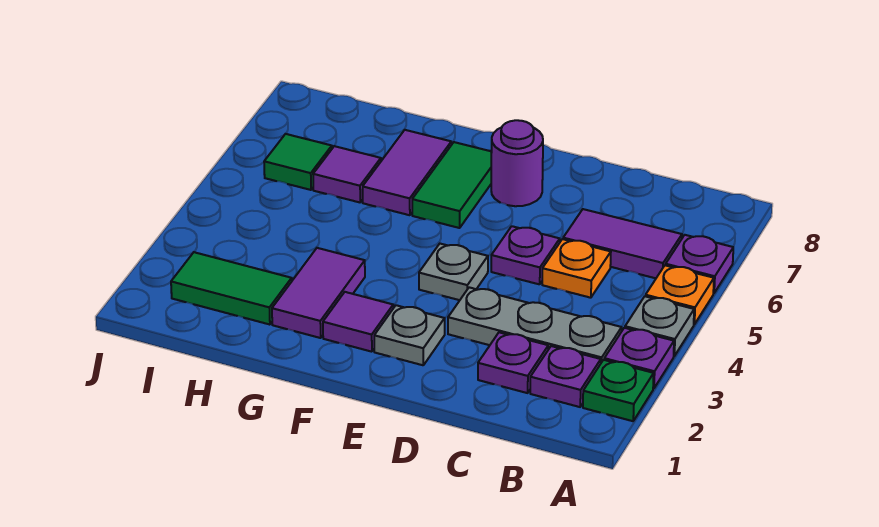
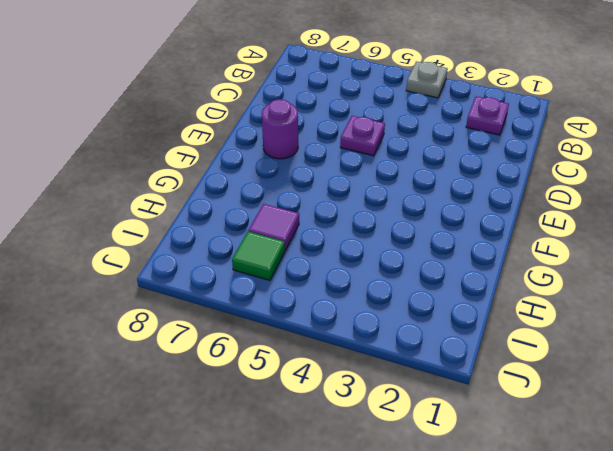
none -> green 1x1 plate [583,360,654,421]
none -> purple 1x1 plate [604,328,674,388]
none -> orange 1x1 plate [646,265,714,324]

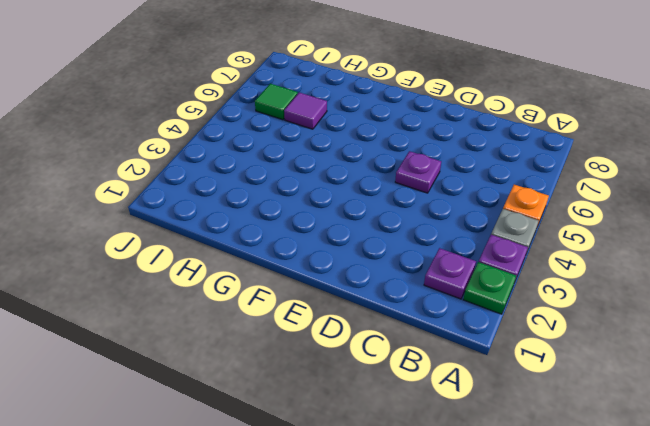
none -> purple 1x1 plate [666,235,733,293]
none -> grey 1x3 plate [448,287,622,363]
none -> purple 1x2 tile [563,209,682,278]

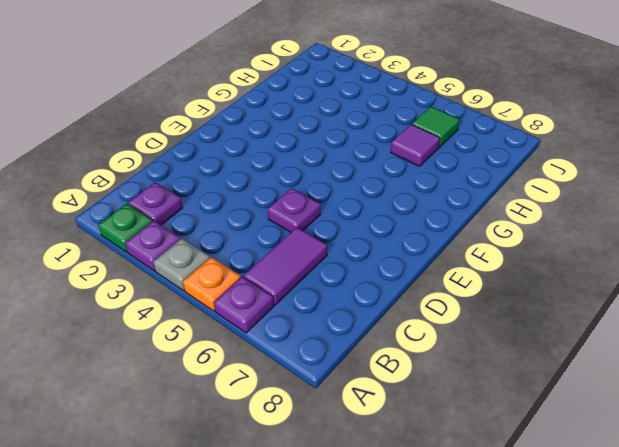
none -> grey 1x3 plate [448,287,622,363]
none -> purple 1x1 plate [478,332,548,393]
none -> orange 1x1 plate [542,239,611,298]

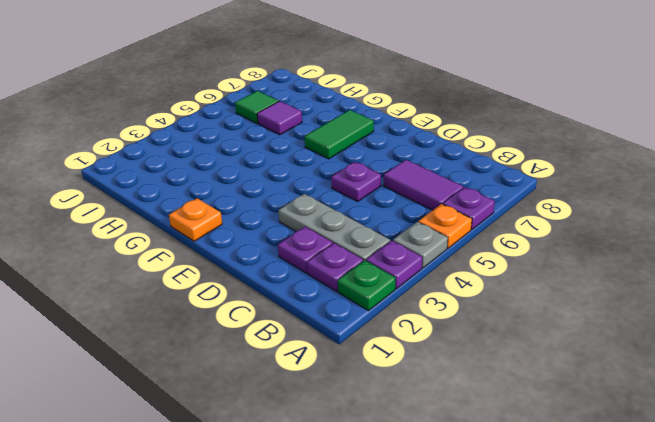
orange 1x1 plate [169,198,222,241] -> orange 1x1 plate moved to [542,239,611,298]
none -> grey 1x1 plate [374,305,445,365]
none -> grey 1x1 plate [419,244,488,300]
none -> purple 1x1 round brick [491,120,543,206]

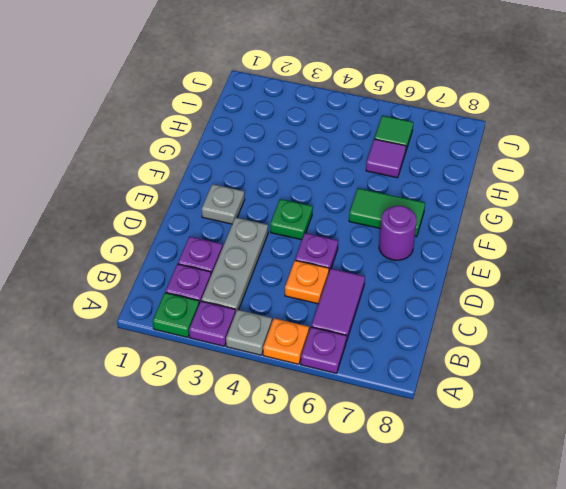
green 1x1 plate [270,199,313,240] -> grey 1x1 plate [419,244,488,300]
none -> purple 1x1 tile [323,292,393,352]
none -> purple 1x2 tile [272,248,365,338]
none -> purple 1x2 tile [363,130,451,215]

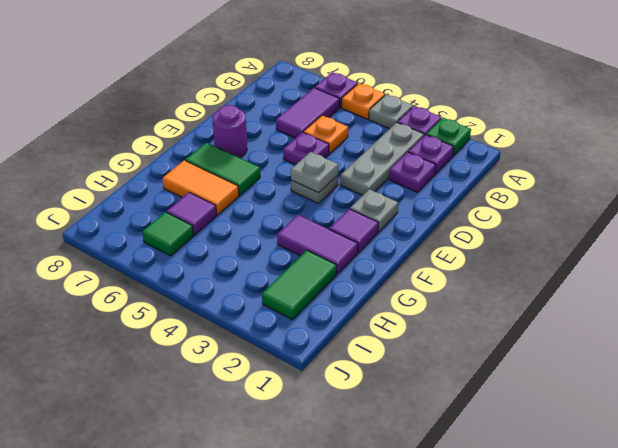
grey 1x1 plate [291,152,338,193] -> none
orange 1x2 tile [163,160,239,215] -> purple 1x2 tile [363,130,451,215]

